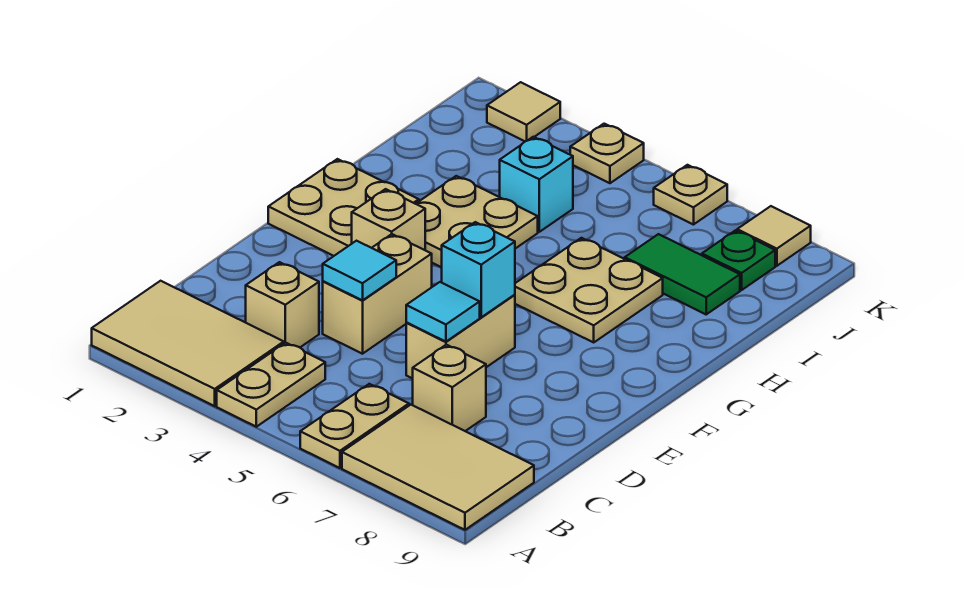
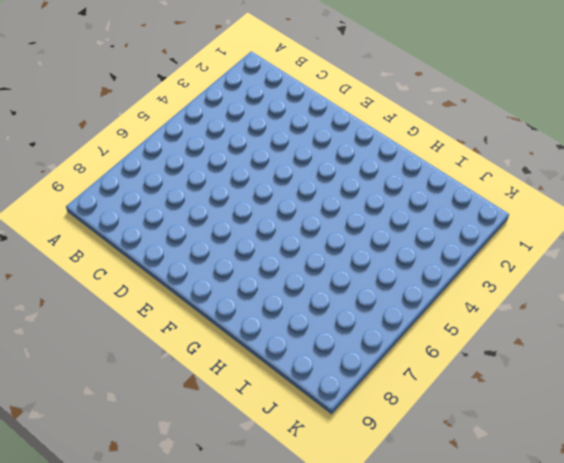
none -> tan 2x3 tile [92,281,284,406]
none -> tan 1x2 plate [217,343,325,427]
none -> tan 1x2 plate [300,384,409,468]

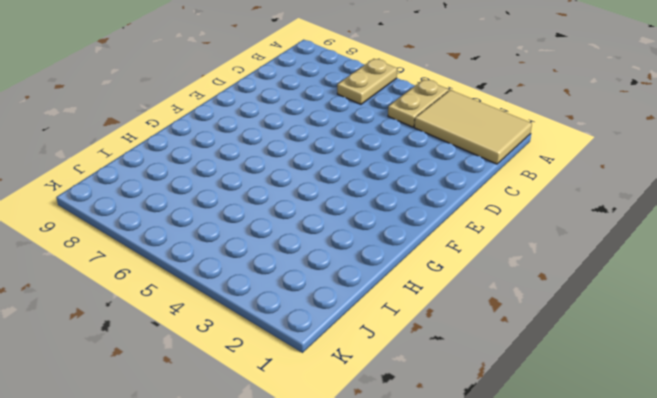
none -> tan 2x3 tile [342,405,534,530]
none -> tan 1x1 brick [246,262,319,347]
none -> tan 1x1 brick [413,345,486,431]

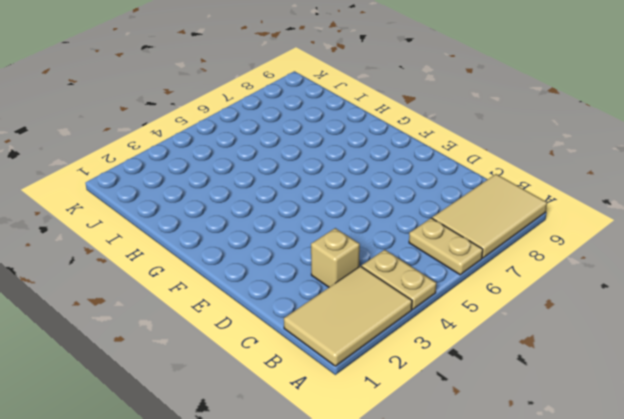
none -> tan 1x1 brick [413,345,486,431]
none -> tan 1x2 brick [323,234,432,354]
none -> tan 1x2 brick [406,295,515,379]

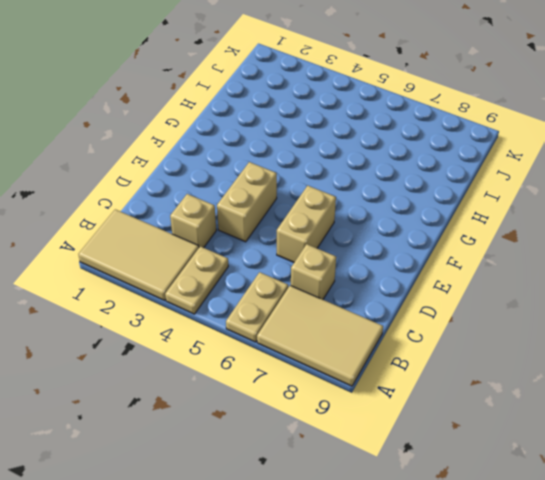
none -> tan 2x2 plate [268,159,419,256]
none -> tan 1x1 brick [352,189,425,250]
none -> tan 2x2 plate [416,176,538,267]

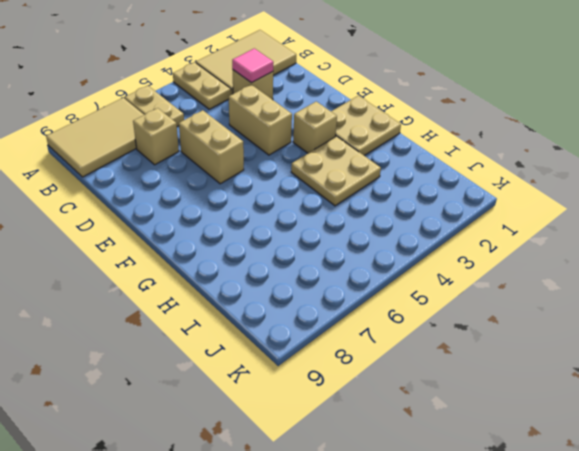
pink 1x1 tile [232,48,273,83] -> none
none -> tan 2x2 plate [515,238,663,342]
none -> cyan 1x1 brick [500,137,573,232]
none -> green 1x2 tile [625,234,740,314]

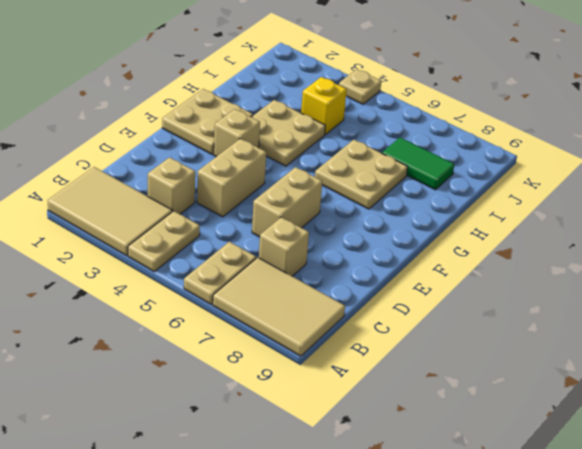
yellow 1x1 brick [301,77,347,134] -> cyan 1x1 brick [500,137,573,232]
none -> green 1x1 plate [702,230,775,290]
none -> tan 1x1 tile [487,82,560,141]
none -> tan 1x1 plate [654,165,727,225]

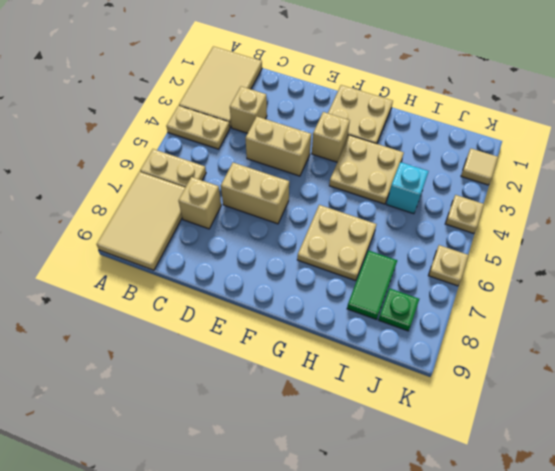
none -> tan 1x1 tile [737,206,811,266]
none -> cyan 1x1 tile [323,241,396,300]
none -> cyan 1x1 tile [406,282,480,342]

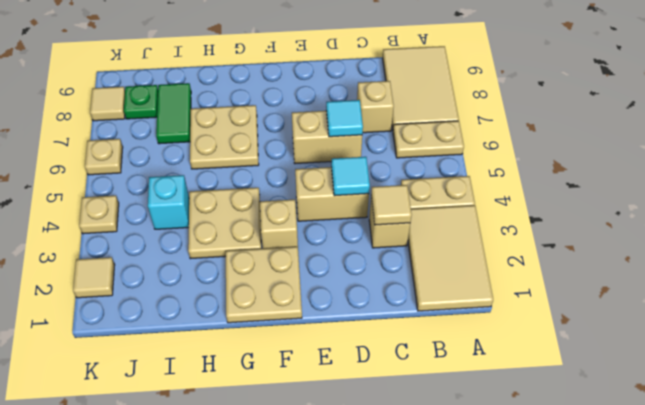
tan 1x1 tile [371,185,412,225] -> none
none -> cyan 1x1 brick [442,222,515,317]

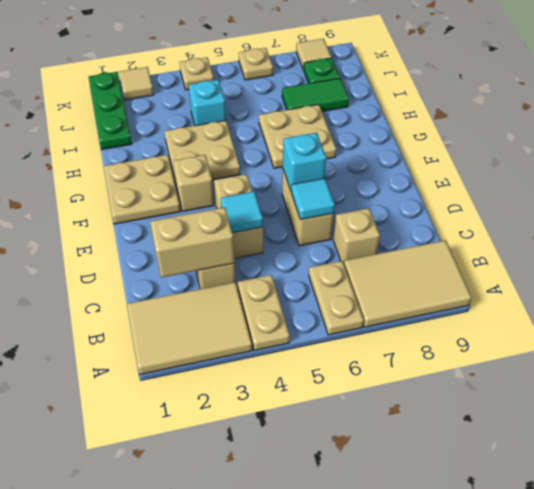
tan 1x2 brick [150,207,234,277] -> none
green 1x3 plate [89,72,132,149] -> none

